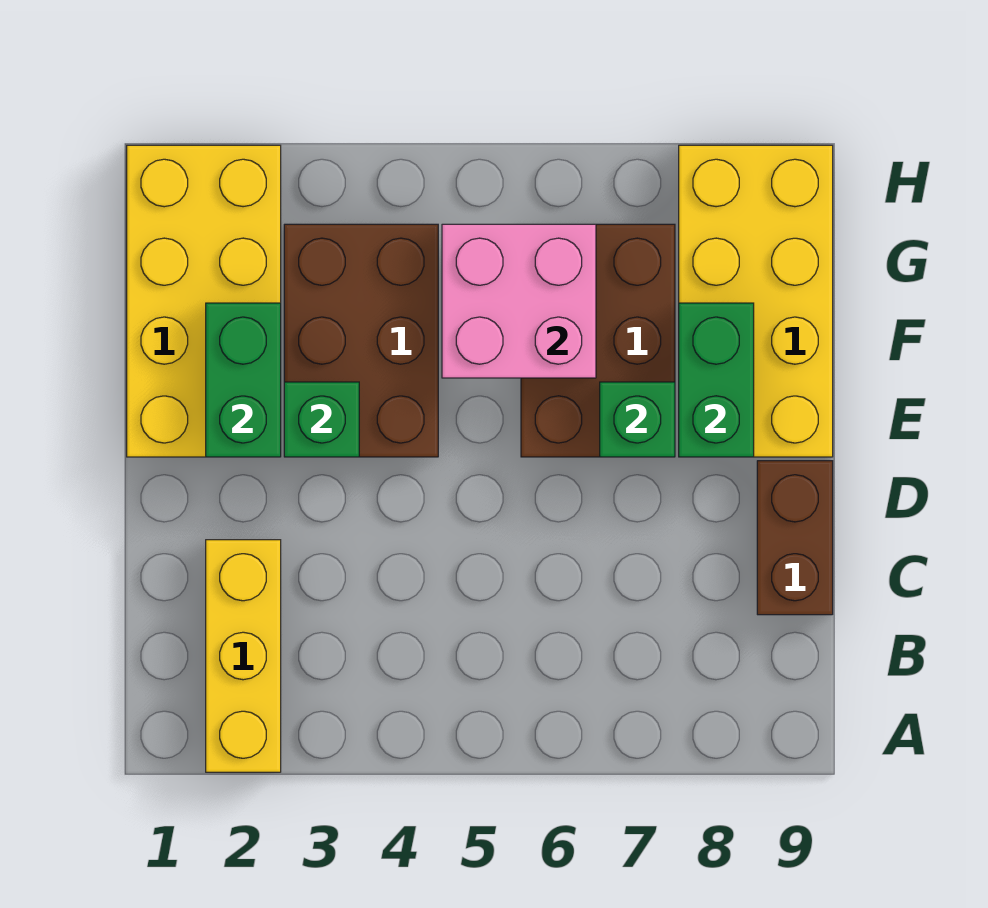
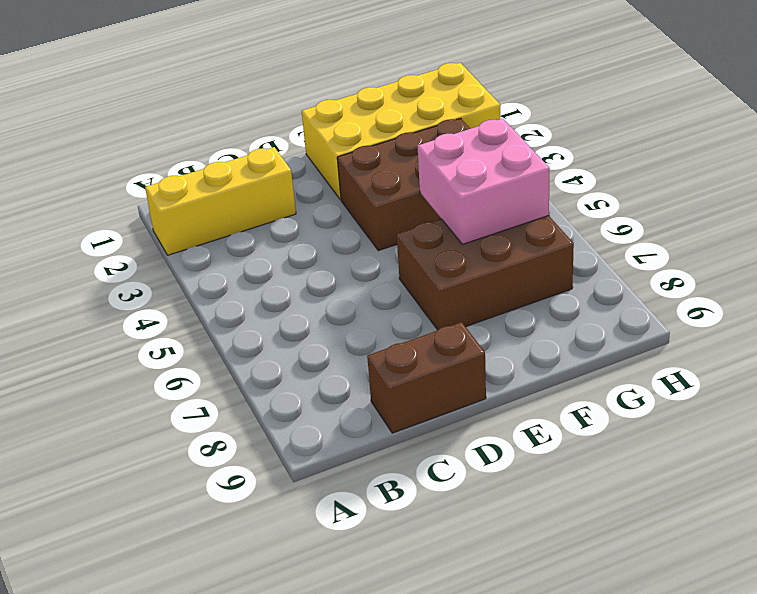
none -> yellow 2x4 brick [679,145,833,457]
none -> green 1x2 brick [206,303,281,457]

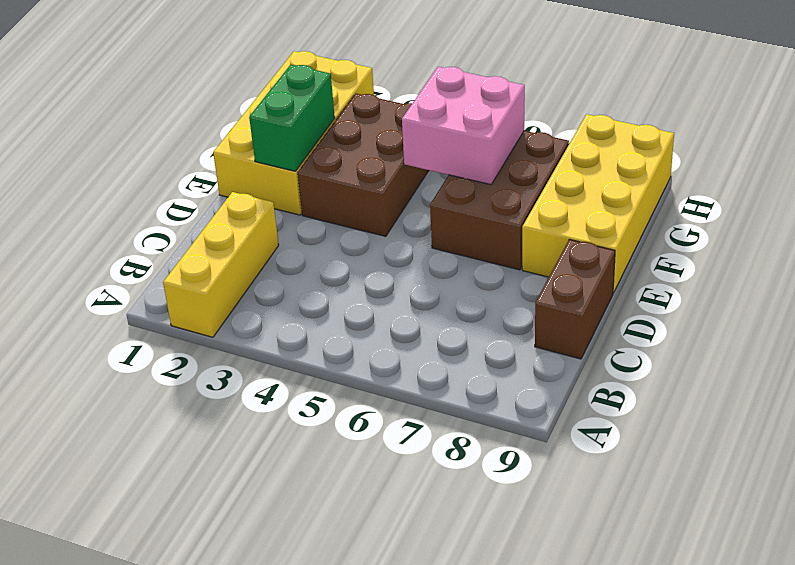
none -> green 1x1 brick [284,382,359,457]
none -> green 1x1 brick [600,382,675,457]

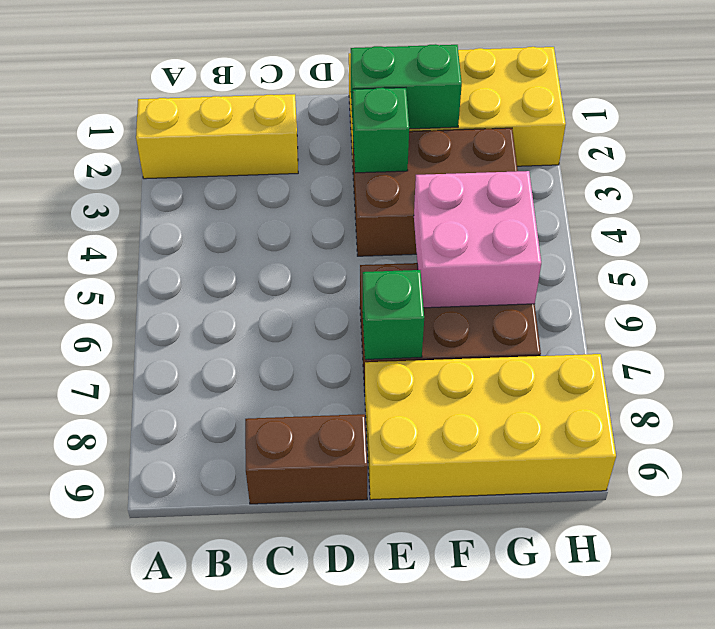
none -> green 1x2 brick [679,303,754,457]

